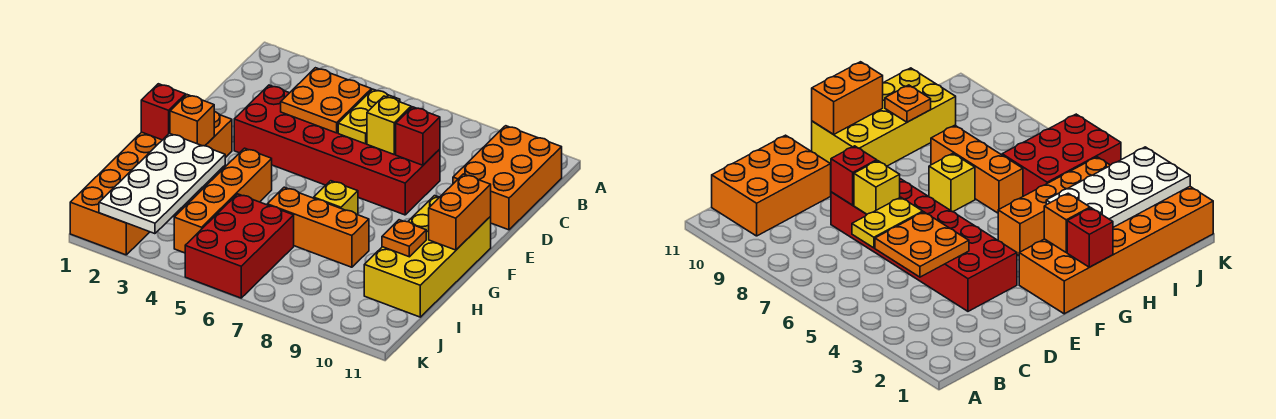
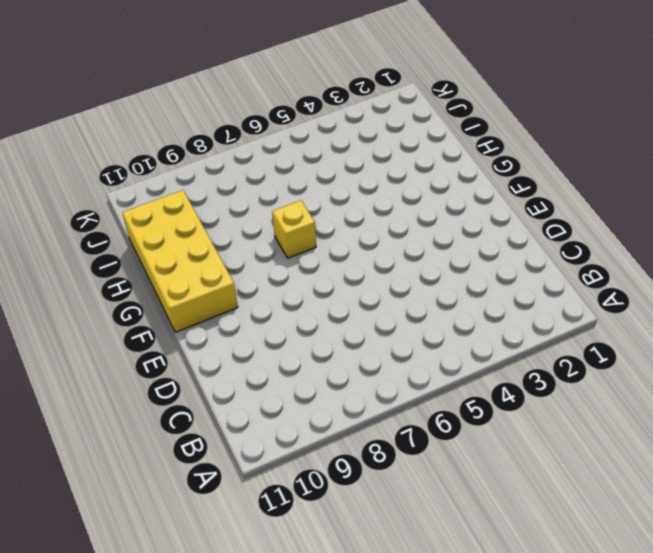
none -> orange 2x3 brick [453,126,562,230]
none -> red 2x6 brick [234,85,440,215]
none -> orange 2x6 brick [70,112,232,255]

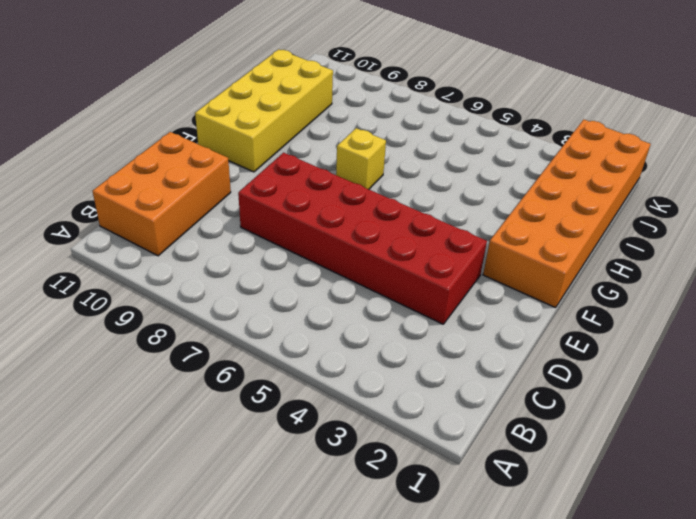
none -> orange 1x4 brick [174,148,272,253]
none -> orange 1x3 brick [267,187,369,267]
none -> red 2x3 brick [185,194,294,298]

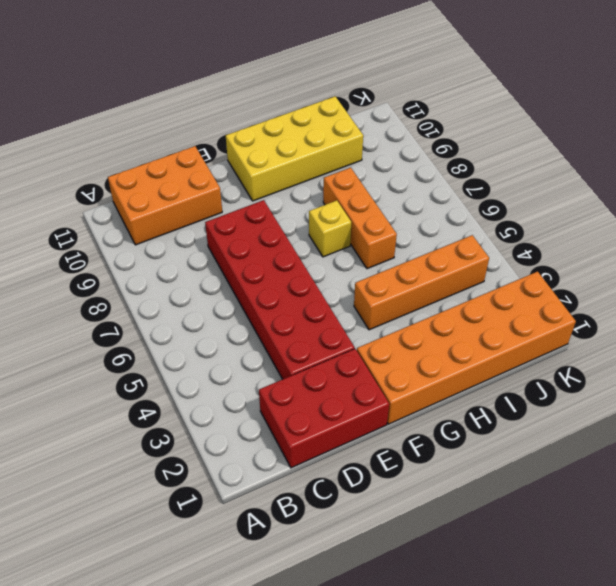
red 2x3 brick [259,349,389,468] -> red 2x3 brick moved to [185,194,294,298]
none -> orange 2x2 plate [281,68,371,133]
none -> yellow 1x2 plate [338,89,400,144]
none -> yellow 1x1 brick [367,96,411,154]

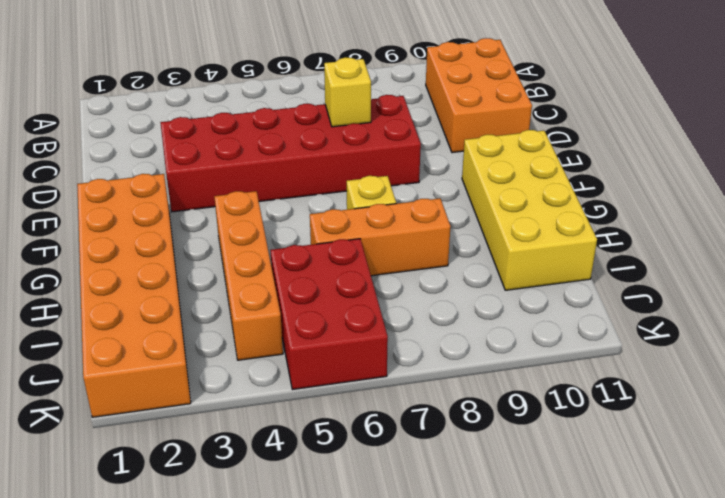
none -> orange 2x2 plate [281,68,371,133]
none -> yellow 1x2 plate [338,89,400,144]
none -> red 1x1 brick [396,107,440,165]

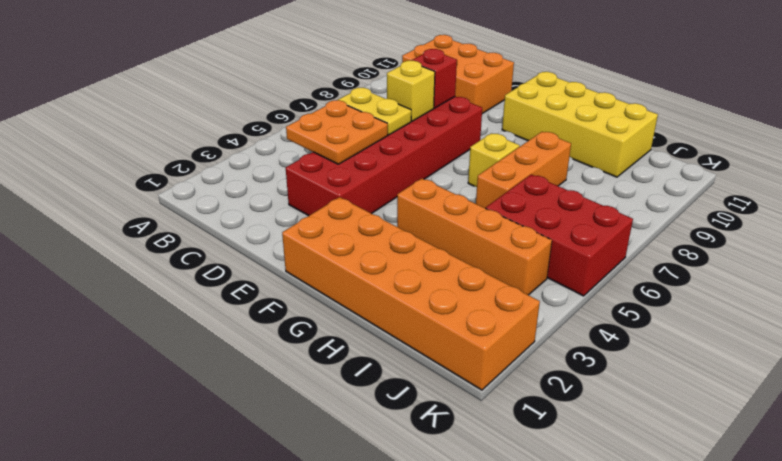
none -> orange 1x2 brick [429,174,491,250]
none -> red 1x1 brick [141,84,186,140]
none -> orange 1x1 brick [170,95,214,146]

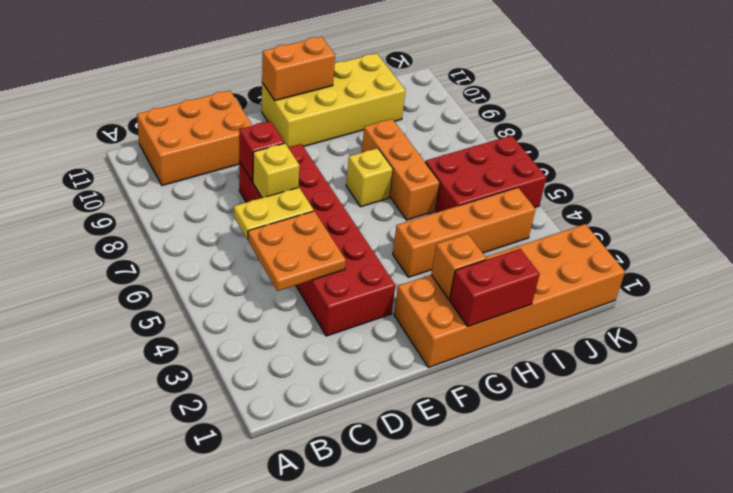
red 1x2 brick [450,249,540,326] -> red 1x1 brick [141,84,186,140]
none -> white 2x4 plate [99,133,225,234]
none -> orange 1x1 plate [382,220,426,257]

